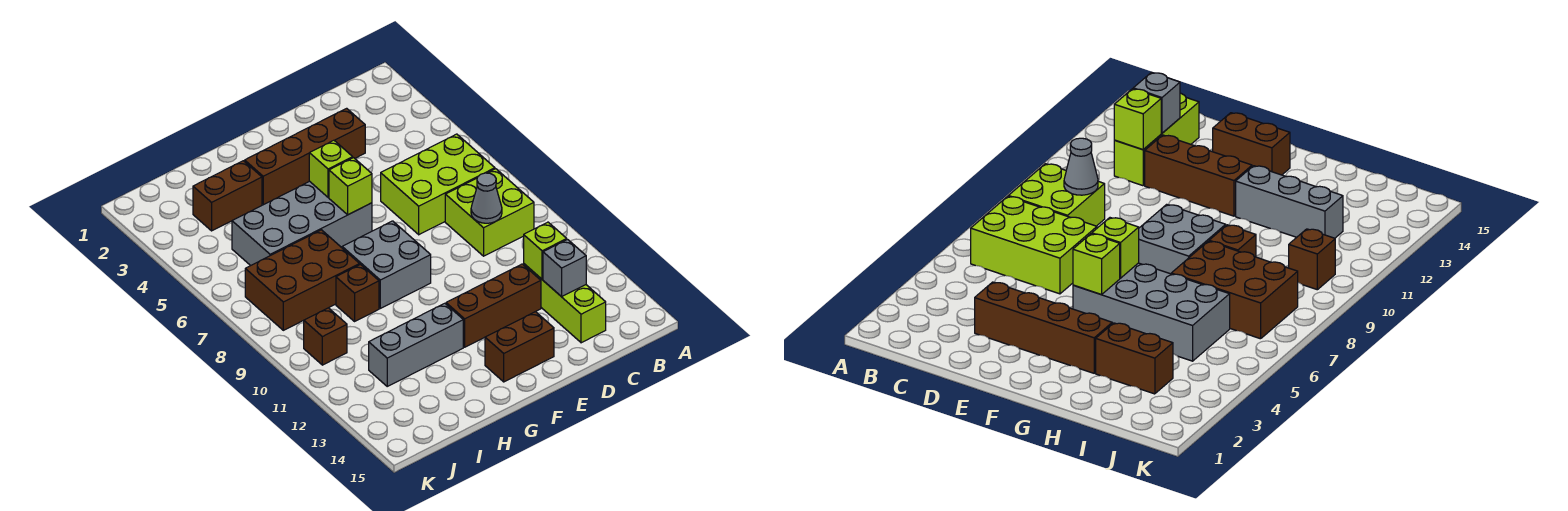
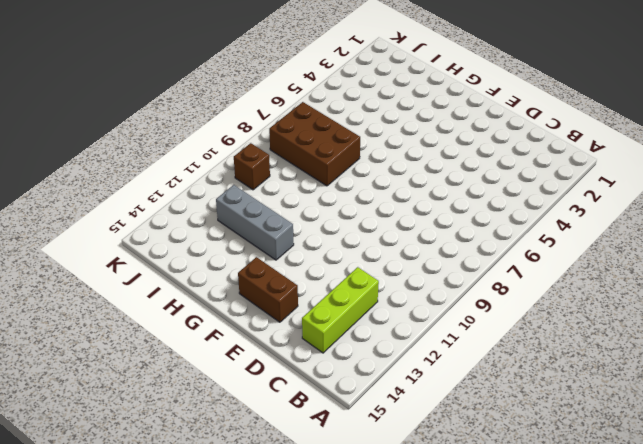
none -> lime 2x3 brick [381,134,495,235]
none -> lime 2x2 brick [445,169,534,256]
none -> brown 1x4 brick [245,108,365,205]

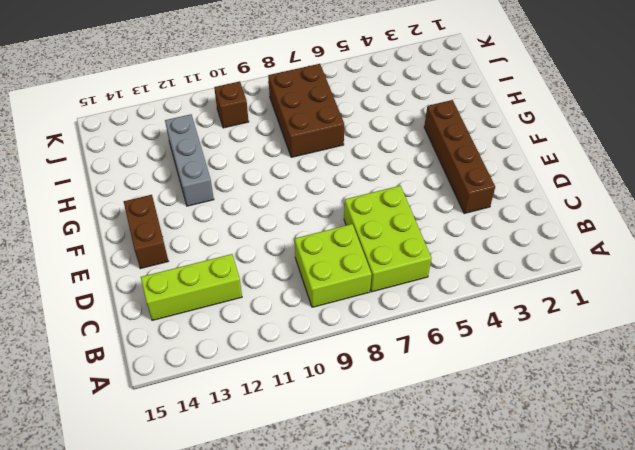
none -> brown 1x3 brick [446,264,541,347]
none -> grey 2x4 brick [232,181,372,266]
none -> grey 2x2 brick [342,221,431,308]

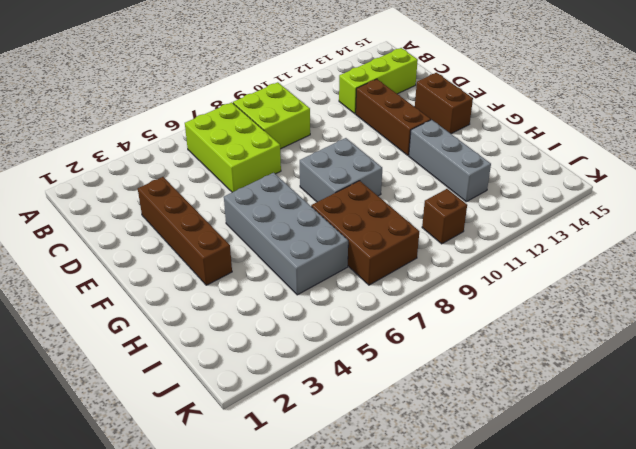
none -> brown 1x2 brick [193,161,262,231]
none -> brown 1x1 brick [336,265,379,321]
none -> grey 1x1 cone [471,173,502,223]

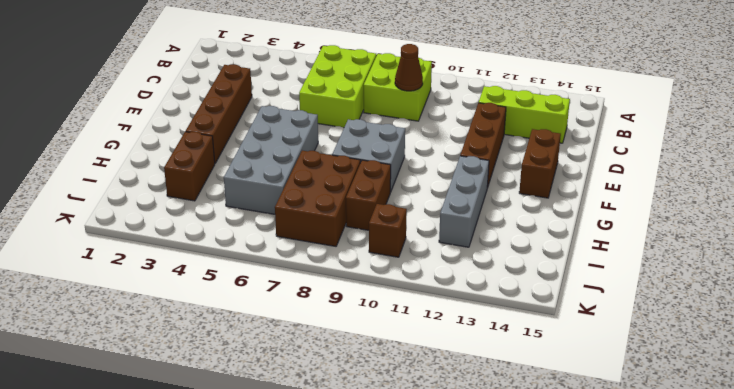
brown 1x1 cone [395,44,423,91] -> grey 1x1 cone [471,173,502,223]
brown 1x2 brick [346,160,391,230] -> brown 1x1 brick [336,265,379,321]
none -> lime 1x1 brick [524,222,567,279]
none -> grey 1x1 brick [543,240,586,297]
none -> lime 1x1 brick [309,140,353,197]

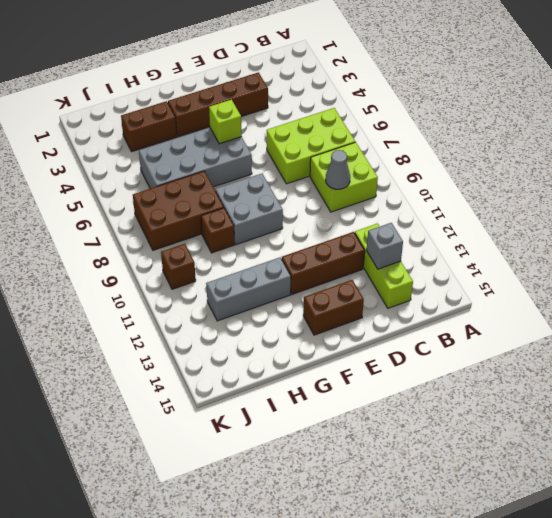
none -> lime 1x1 brick [524,222,567,279]
none -> lime 1x1 brick [329,158,372,215]

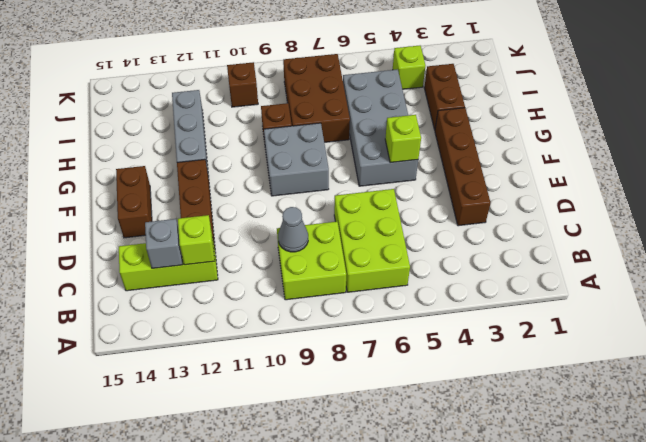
lime 1x1 brick [393,45,425,89] -> lime 1x1 brick moved to [329,158,372,215]

